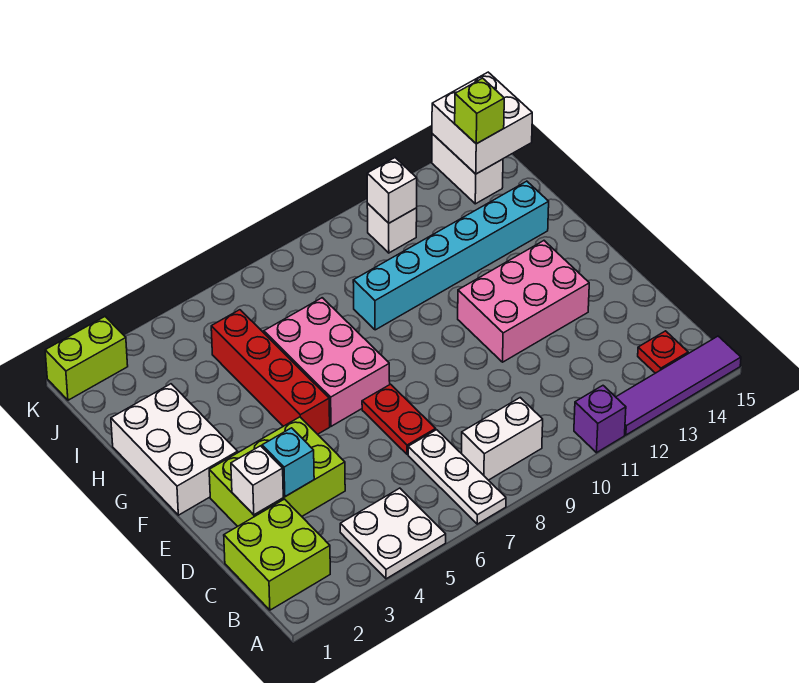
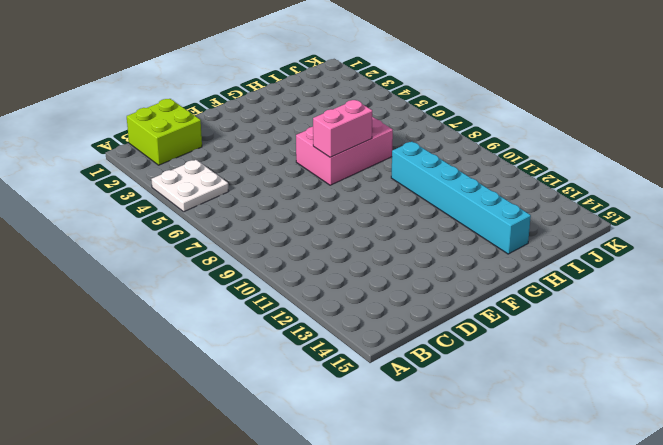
pink 1x2 brick [313,100,372,157] -> none
none -> white 1x3 plate [408,430,506,524]
none -> purple 1x1 brick [574,386,626,453]
none -> purple 1x4 tile [616,336,741,435]

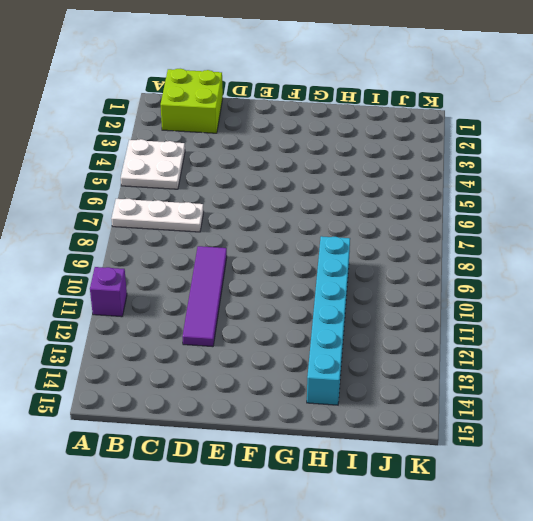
purple 1x4 tile [182,246,227,347] -> purple 1x4 tile moved to [616,336,741,435]
none -> white 1x2 brick [462,398,543,480]
none -> red 1x1 plate [638,331,688,373]
none -> lime 2x3 brick [209,417,345,526]

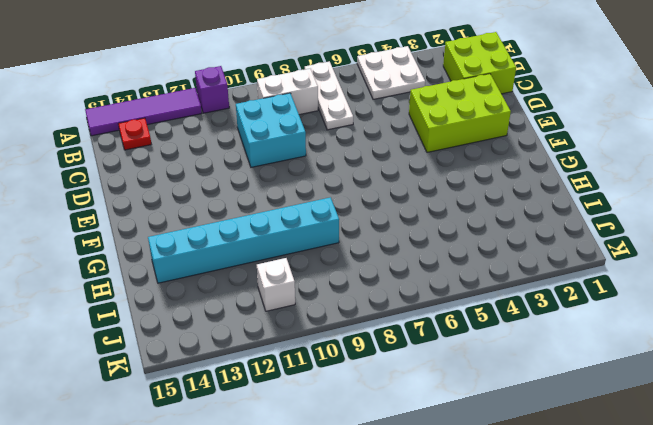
cyan 2x2 brick [236,93,306,167] -> none
none -> red 1x2 plate [362,384,436,454]
none -> pink 2x3 brick [458,241,589,362]
none -> white 2x3 brick [111,384,238,515]

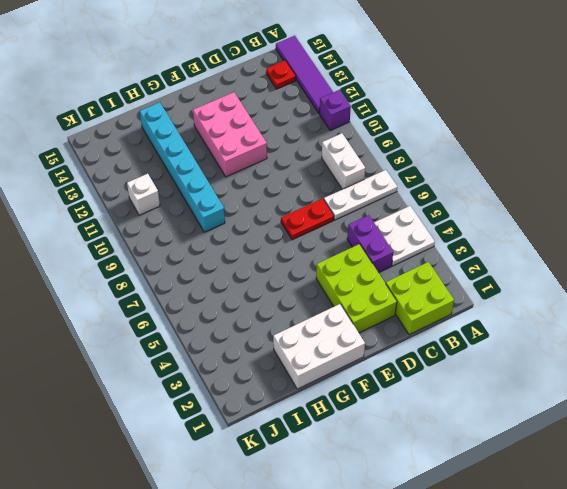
purple 1x2 brick [347,215,393,273] -> none
none -> red 1x4 brick [211,310,330,434]
none -> pink 2x3 brick [264,298,390,426]
none -> white 1x2 brick [432,134,503,204]

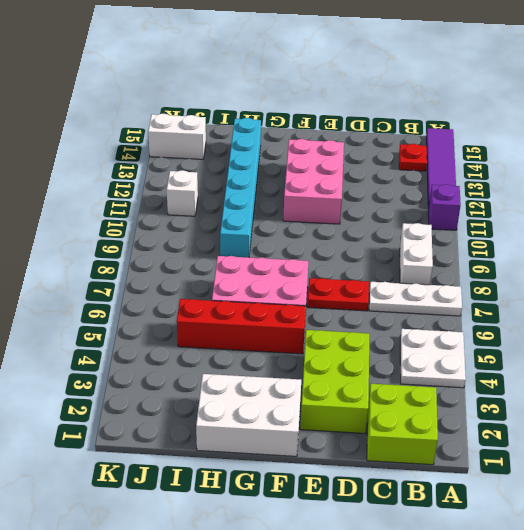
none -> lime 1x2 brick [45,317,128,400]
none -> white 1x1 brick [231,446,283,515]
none -> cyan 1x1 brick [262,428,314,497]

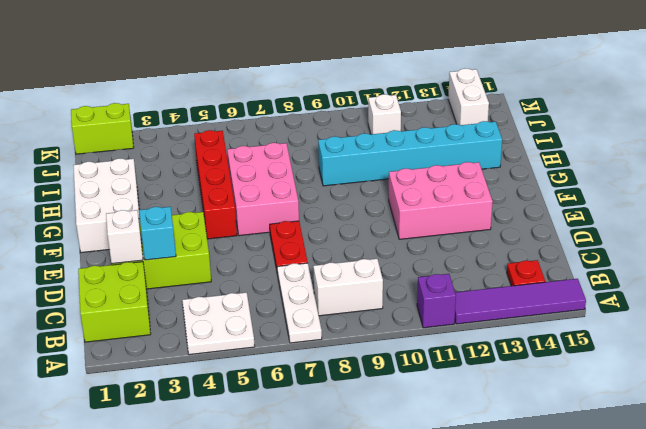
none -> white 1x1 brick [367,158,417,223]
none -> white 2x2 brick [432,72,532,174]
none -> lime 1x1 brick [455,78,504,144]

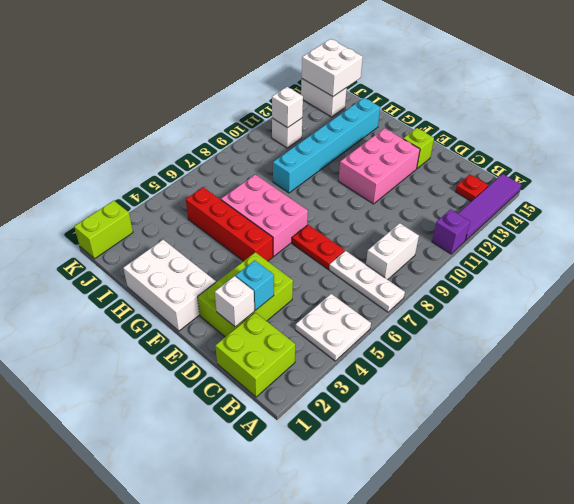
lime 1x1 brick [403,128,434,168] -> lime 1x1 brick moved to [455,78,504,144]

